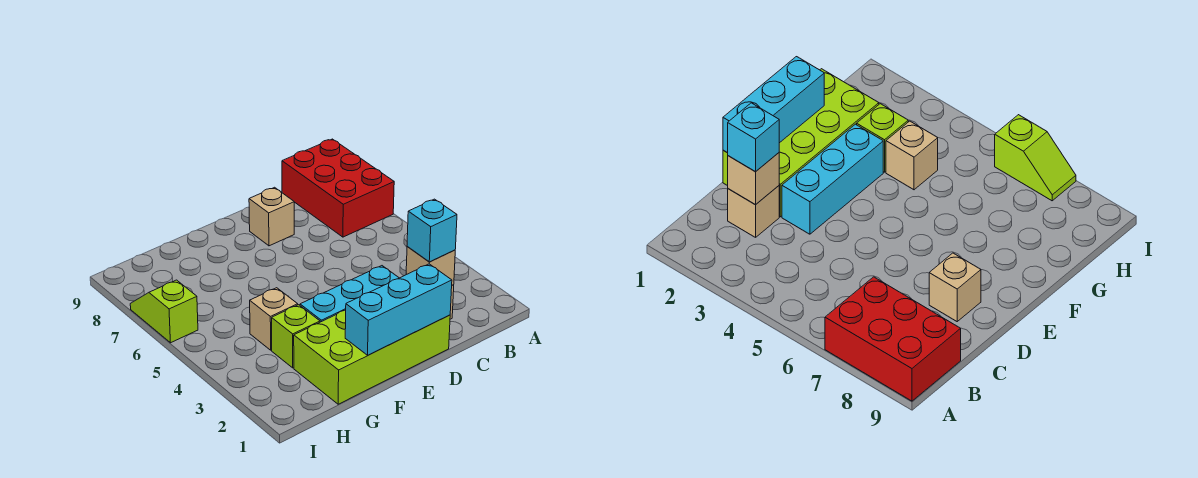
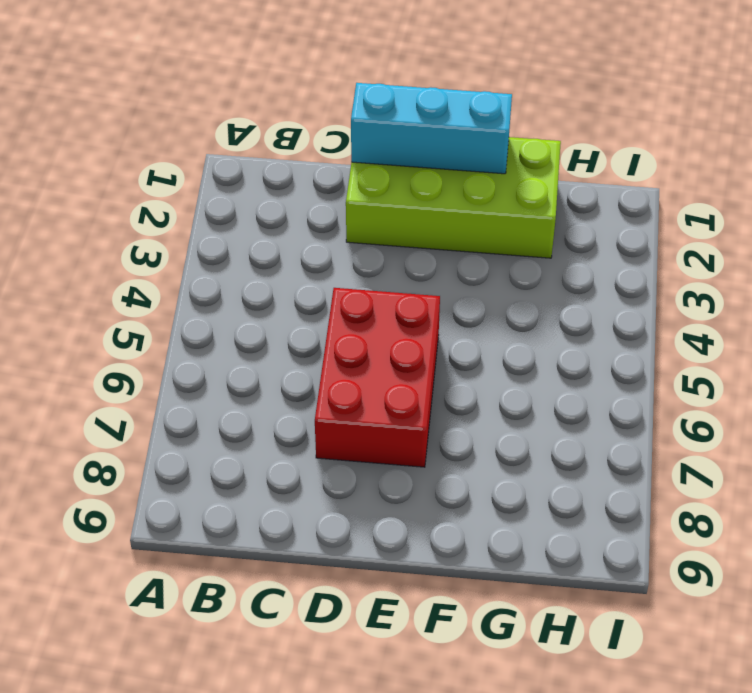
red 2x3 brick [315,288,440,467] -> red 2x3 brick moved to [282,139,394,237]
none -> tan 1x1 brick [728,186,779,237]
none -> cyan 1x3 brick [300,266,399,322]

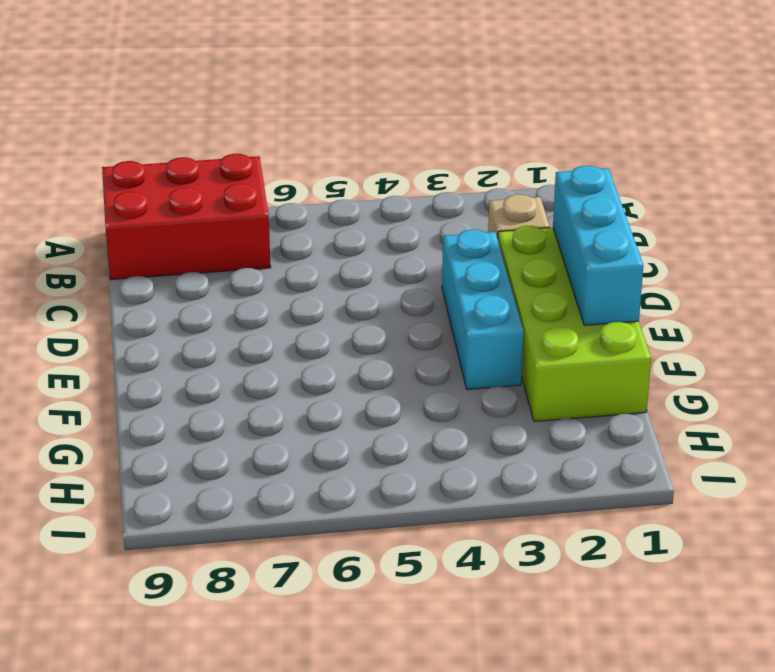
none -> tan 1x1 brick [249,187,294,246]
none -> lime 1x1 brick [272,305,320,368]

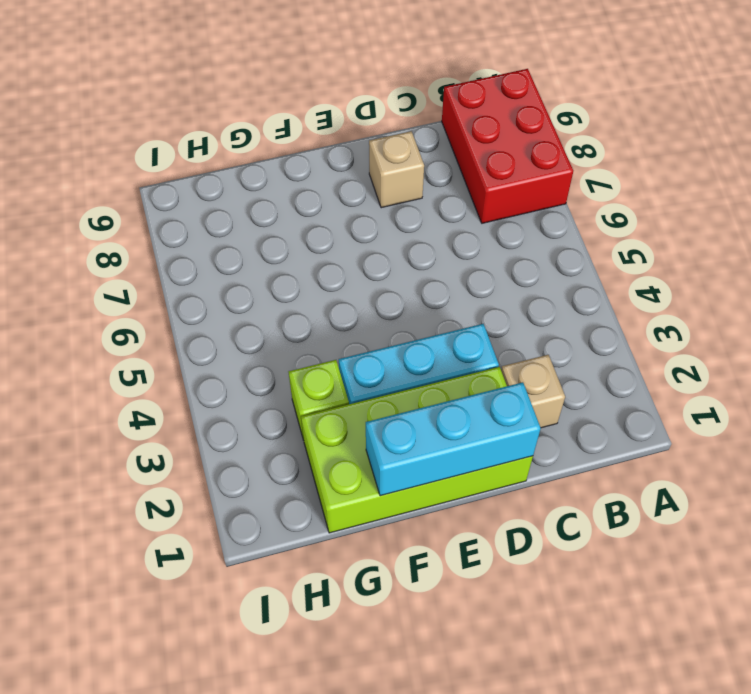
none -> tan 1x1 brick [250,288,298,350]
none -> lime 1x2 slope [130,280,198,343]

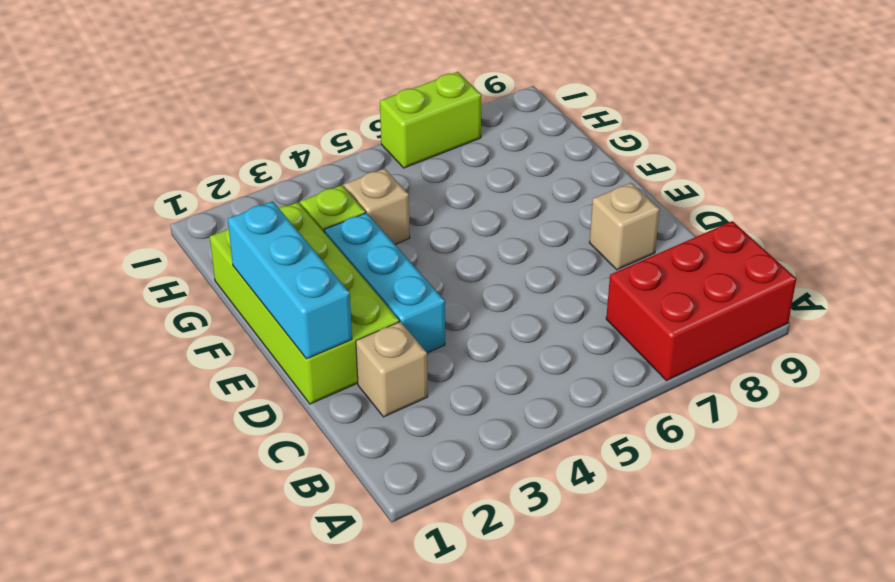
lime 1x2 brick [380,72,482,168] -> lime 1x2 slope [130,280,198,343]
none -> tan 1x1 brick [406,247,455,285]
none -> cyan 1x1 brick [407,199,457,262]

